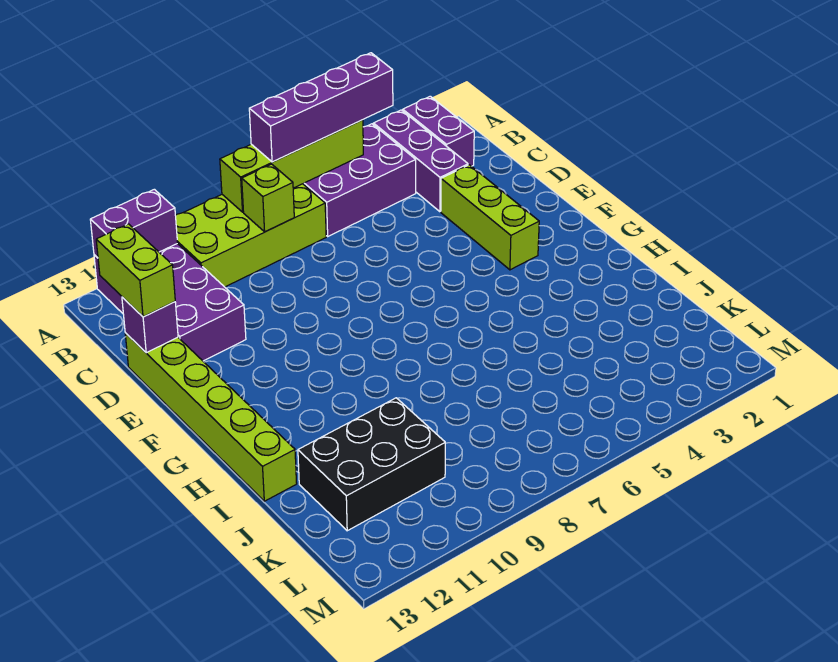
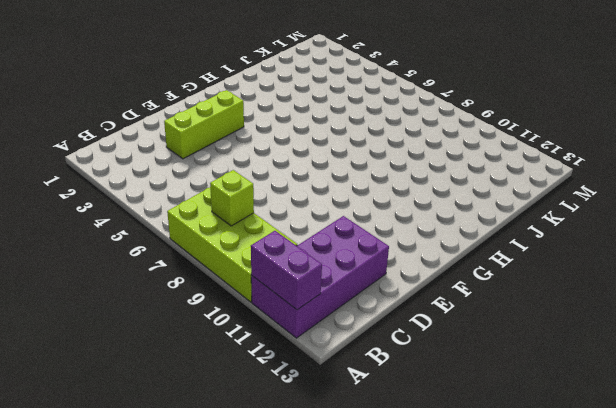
none -> purple 1x2 brick [403,96,474,166]
none -> purple 1x3 brick [373,110,468,211]
none -> purple 2x3 brick [303,124,416,236]

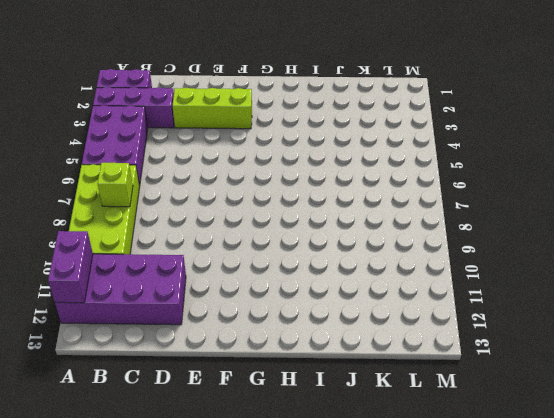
none -> lime 1x6 brick [125,333,297,501]
none -> black 2x3 brick [298,398,445,531]
none -> lime 1x4 brick [220,120,363,212]

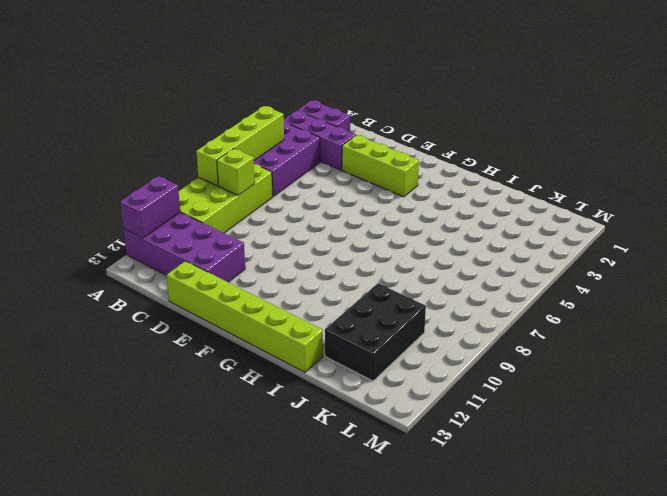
none -> purple 1x1 brick [122,297,178,353]
none -> purple 1x4 brick [249,53,393,162]
none -> lime 1x2 brick [96,224,175,317]

